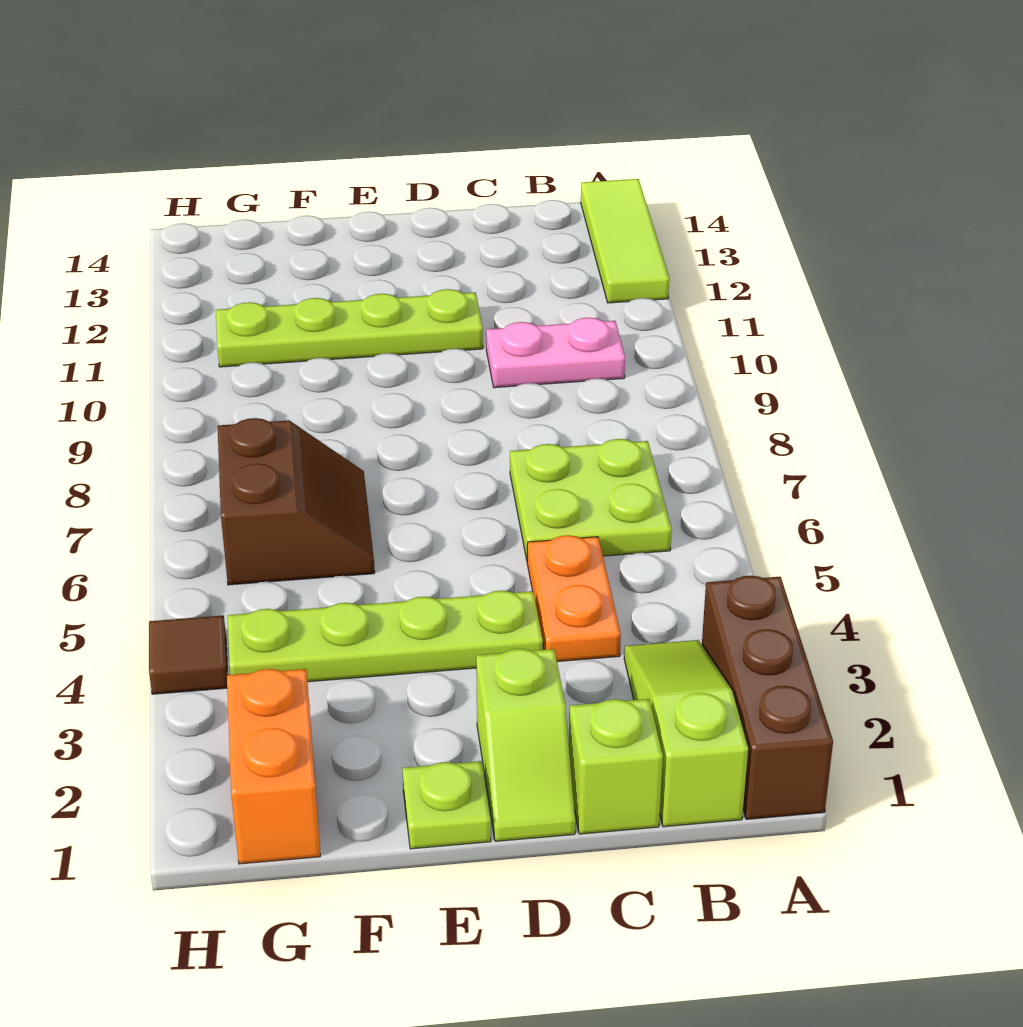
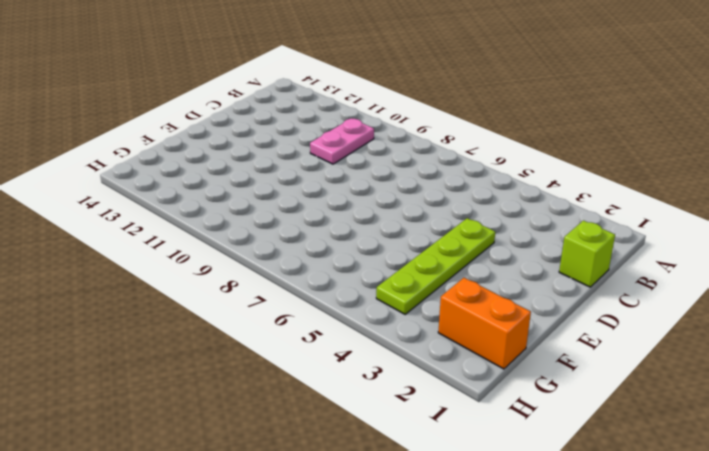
none -> brown 1x3 brick [702,576,833,819]
none -> lime 1x3 tile [581,179,669,303]
none -> lime 1x3 slope [624,640,748,827]

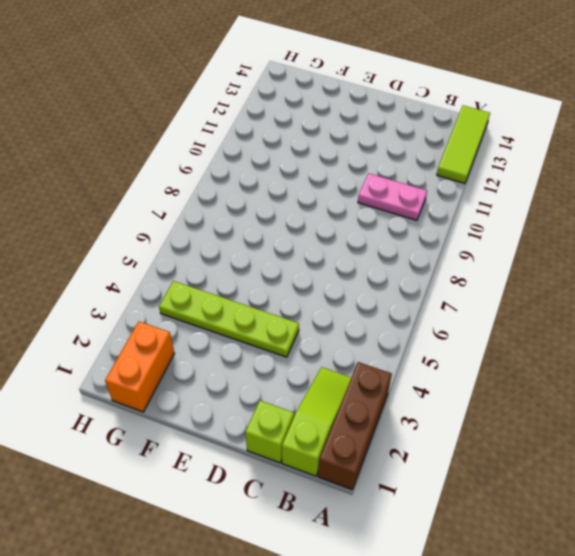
none -> lime 2x2 plate [510,439,672,560]
none -> orange 1x2 plate [527,535,621,662]
none -> lime 1x2 slope [476,649,575,841]

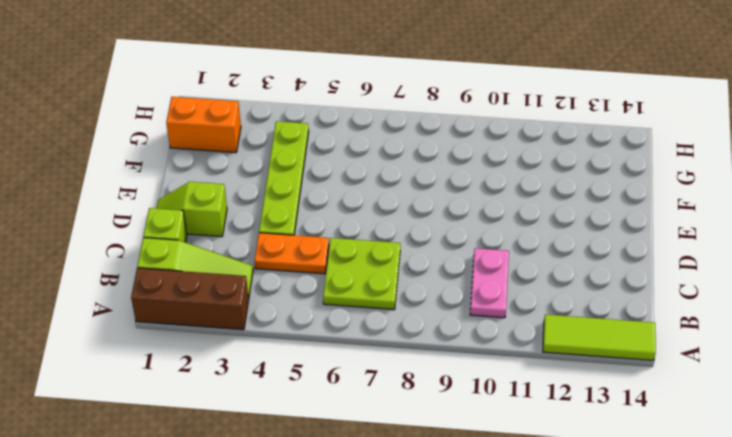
none -> lime 1x4 plate [216,289,483,367]
none -> lime 1x1 plate [402,761,491,849]
none -> brown 2x2 slope [218,418,375,585]

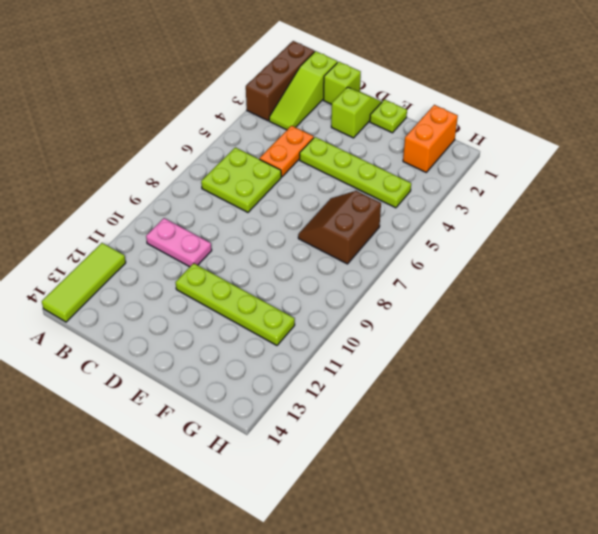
none -> brown 1x1 tile [149,615,228,694]

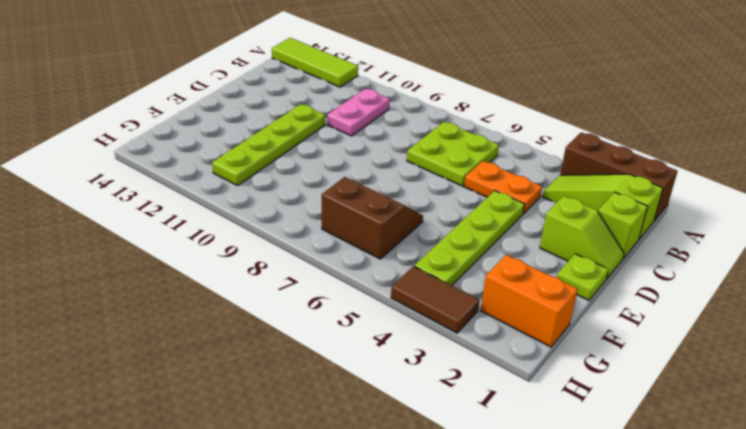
brown 1x2 tile [391,266,480,333] -> brown 1x1 tile [149,615,228,694]

